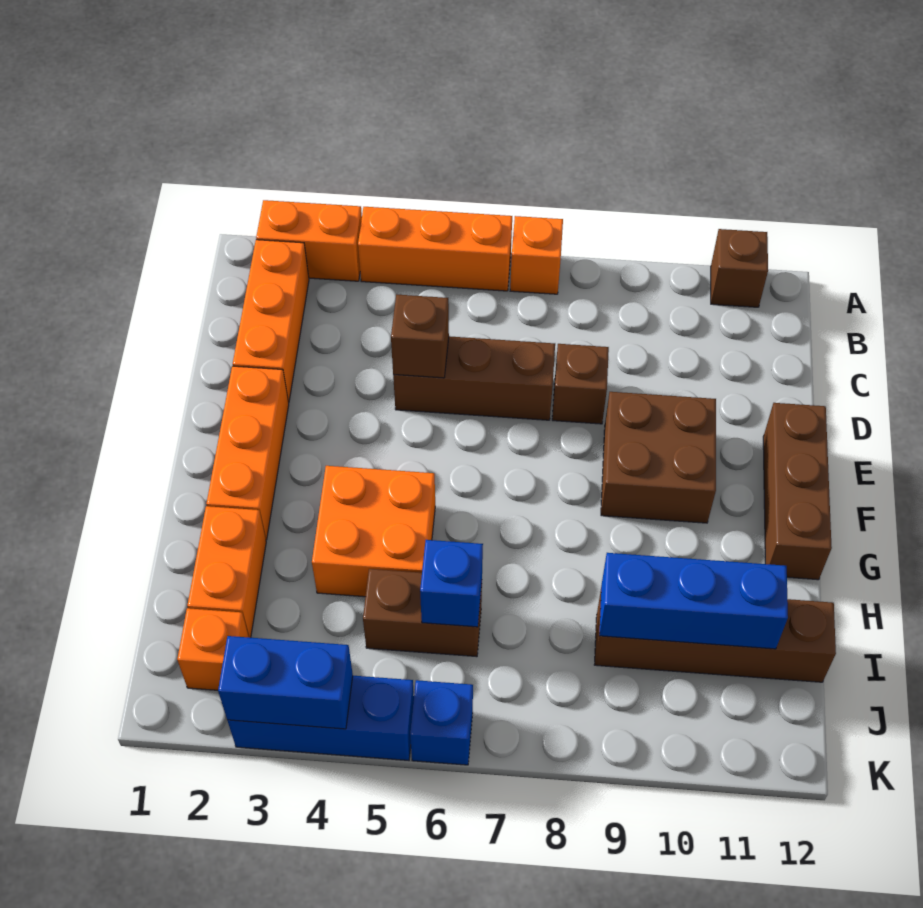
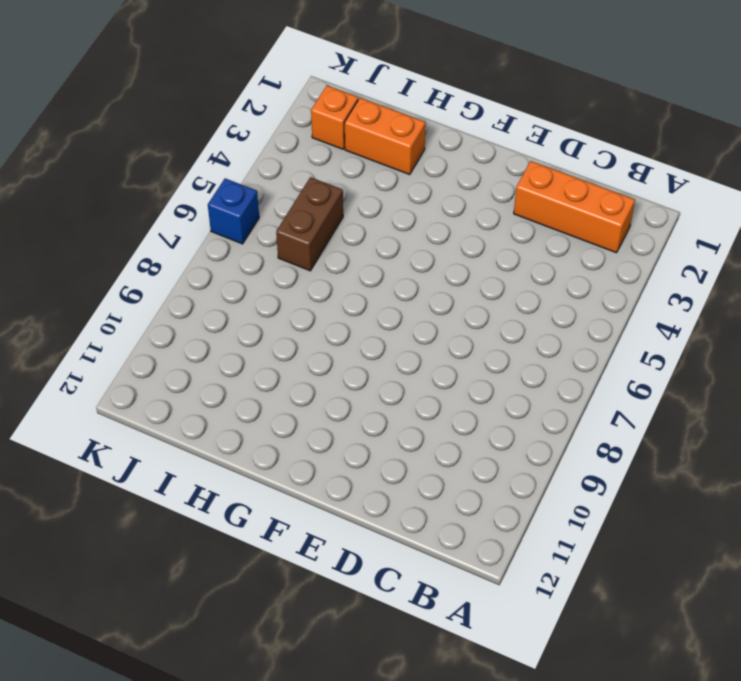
none -> orange 1x2 brick [256,200,362,281]
none -> orange 1x3 brick [358,207,512,291]
none -> orange 1x1 brick [510,216,563,294]

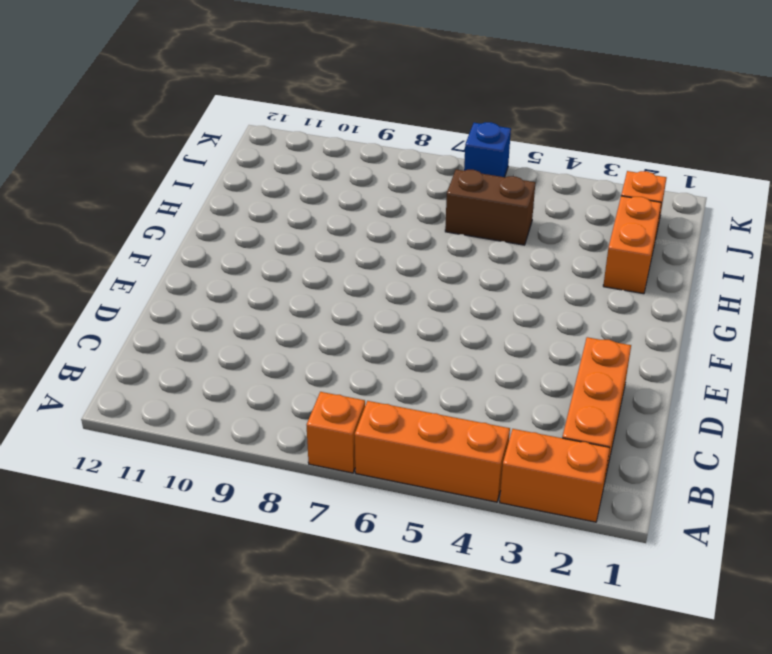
none -> brown 1x1 brick [711,229,768,307]
none -> brown 1x3 brick [393,336,555,420]
none -> brown 1x1 brick [552,344,609,424]

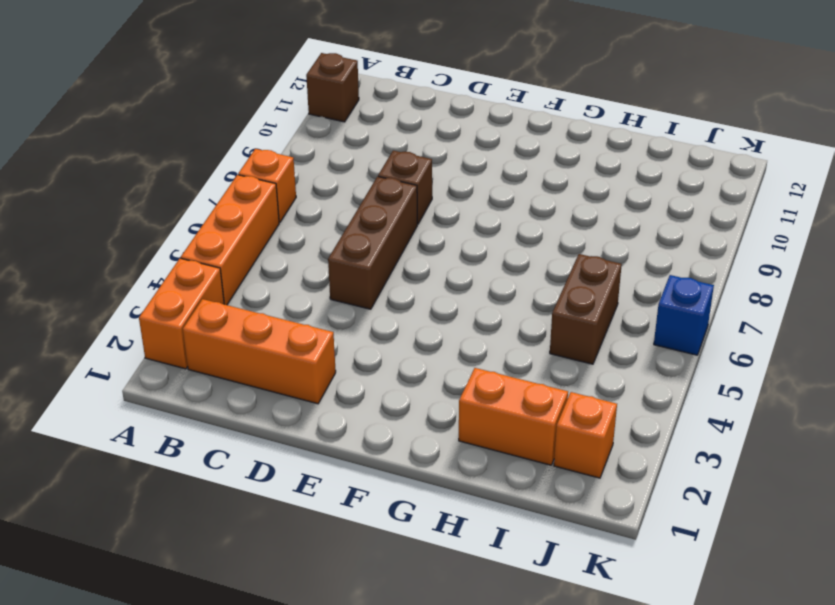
none -> orange 1x3 brick [206,366,289,540]
none -> brown 2x2 brick [601,392,716,523]
none -> brown 1x3 brick [763,403,832,580]

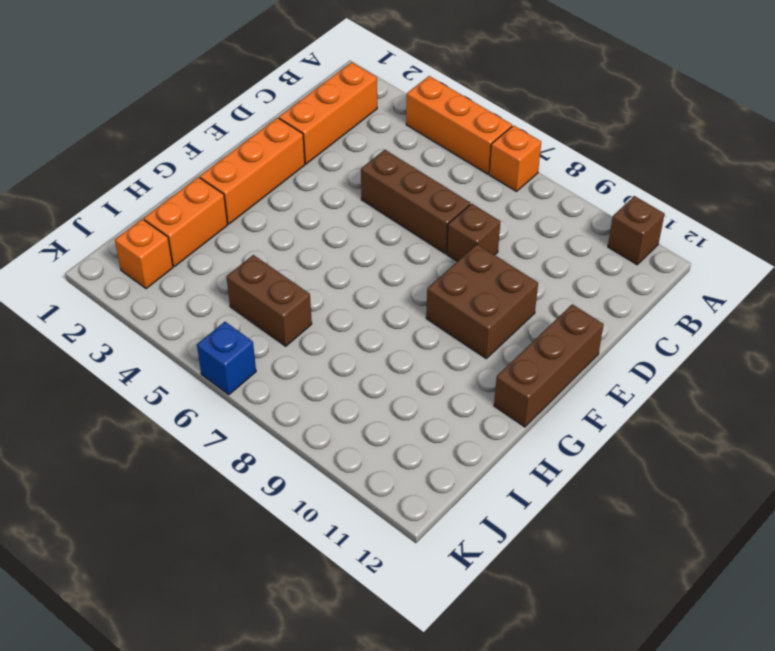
none -> orange 1x2 brick [256,200,362,281]
none -> orange 2x2 brick [312,466,435,597]
none -> brown 1x4 brick [595,591,836,682]

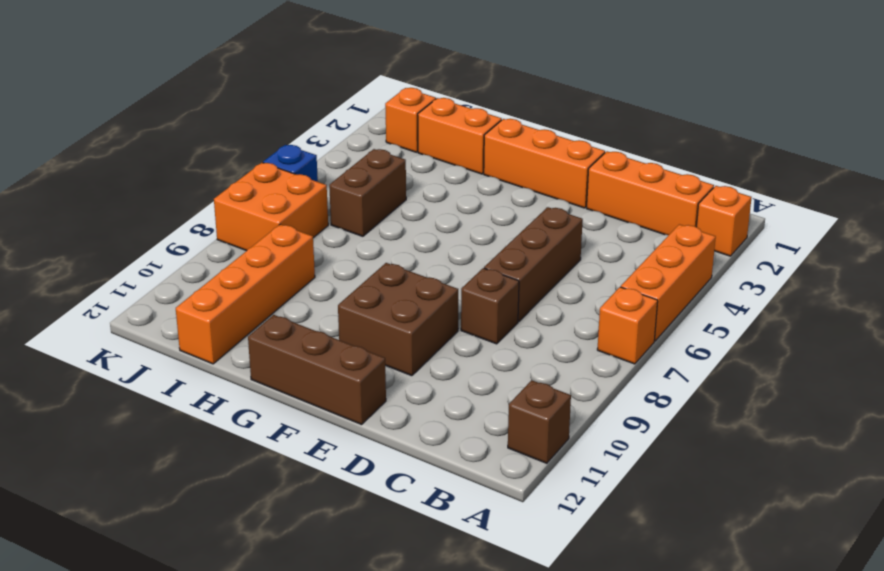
orange 1x1 brick [697,186,752,256] -> orange 1x2 brick [256,200,362,281]
orange 1x4 brick [176,224,315,364] -> brown 1x4 brick [595,591,836,682]
orange 2x2 brick [214,163,328,251] -> orange 2x2 brick moved to [312,466,435,597]
none -> blue 1x3 brick [228,676,414,760]
none -> brown 1x1 brick [391,295,449,378]
none -> blue 1x1 brick [420,540,483,627]

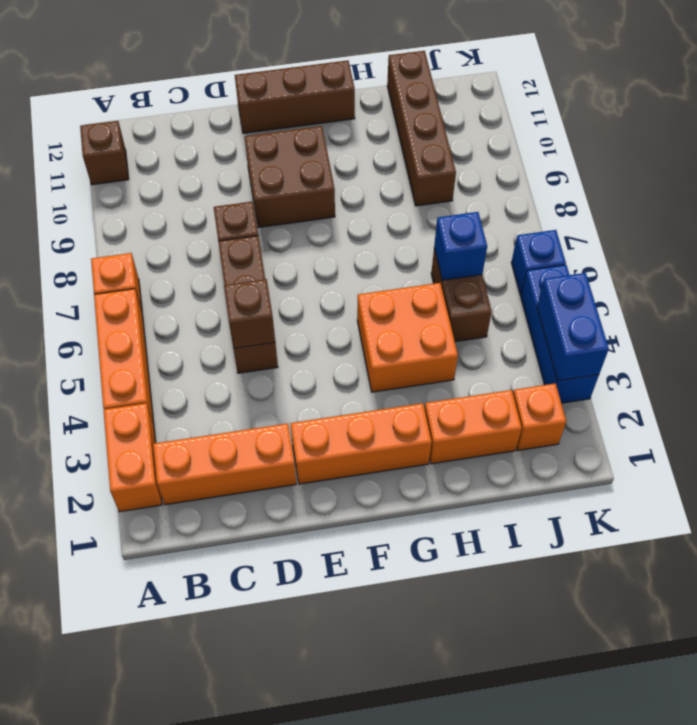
none -> blue 1x3 brick [599,553,788,649]

